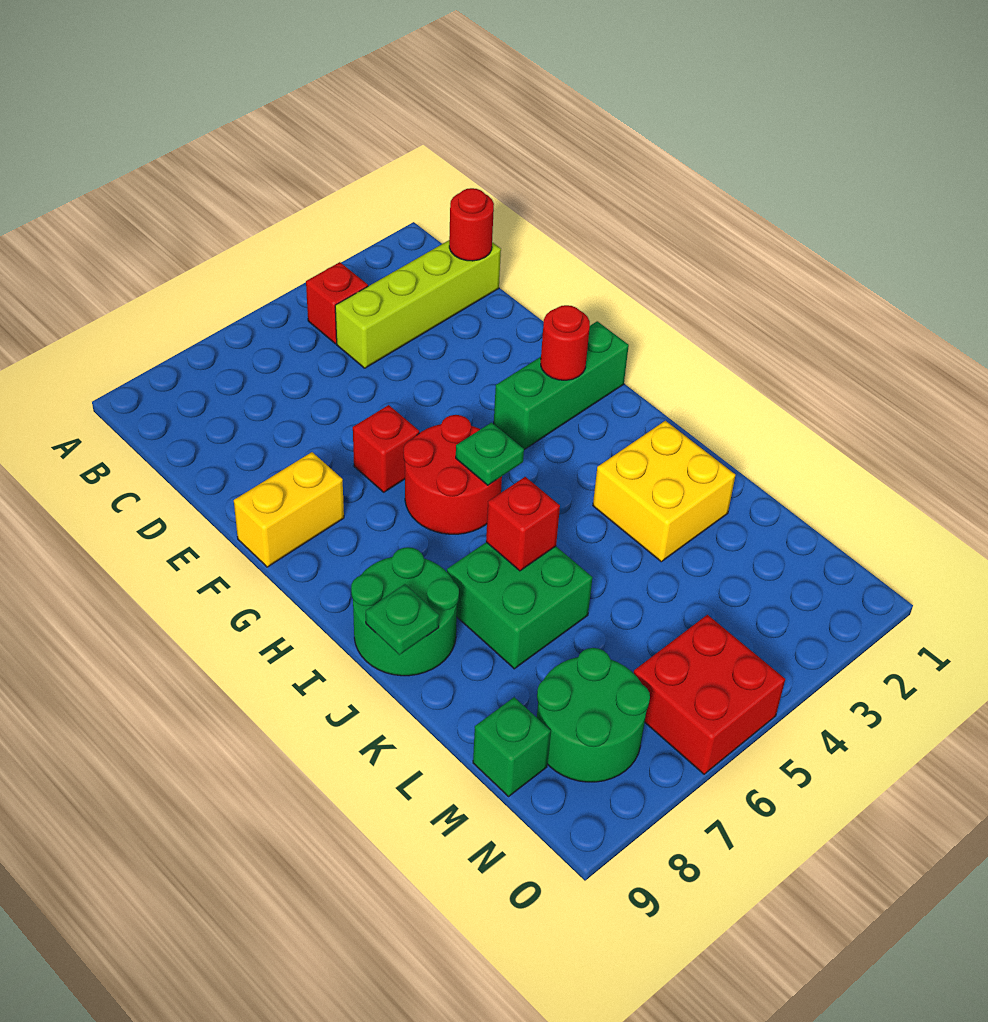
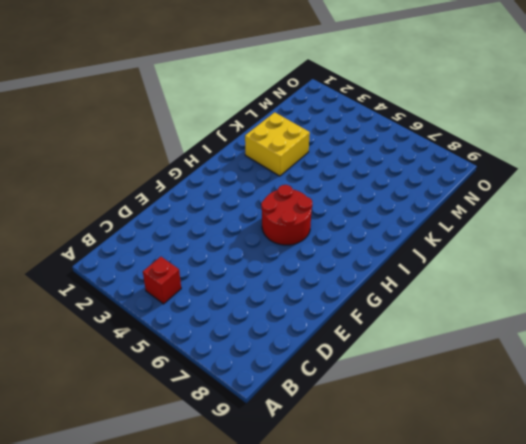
none -> lime 1x4 brick [335,240,501,368]
none -> red 1x1 brick [353,405,419,492]
none -> yellow 1x2 brick [234,452,344,567]

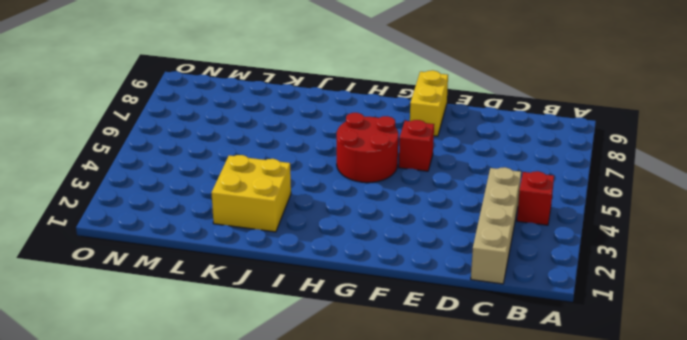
tan 1x4 brick [471,167,521,284] -> lime 1x4 brick [335,240,501,368]
none -> green 1x3 brick [494,321,629,449]
none -> green 2x2 round brick [351,547,459,676]
none -> green 2x2 brick [447,542,593,669]

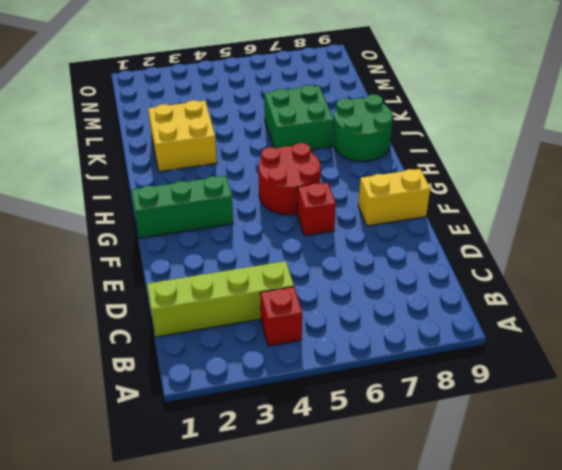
none -> green 2x2 round brick [537,648,650,782]
none -> green 1x1 brick [473,697,551,796]
none -> red 2x2 brick [634,615,785,774]

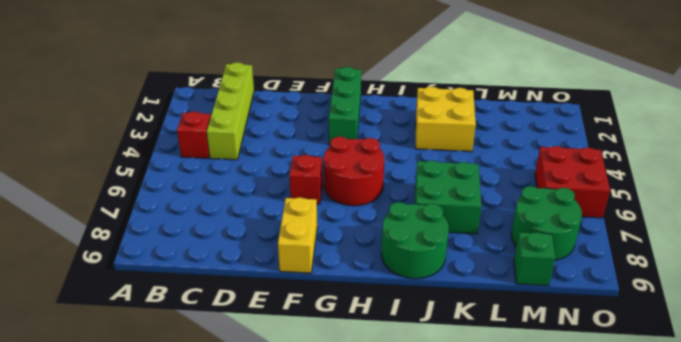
none -> red 1x1 round brick [449,188,494,261]
none -> red 1x1 round brick [541,305,590,380]
none -> green 1x1 plate [456,423,524,485]

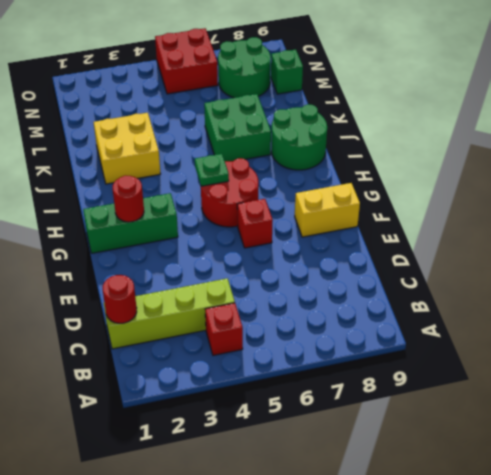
none -> red 1x1 brick [486,477,560,571]
none -> green 1x1 plate [366,584,439,655]

